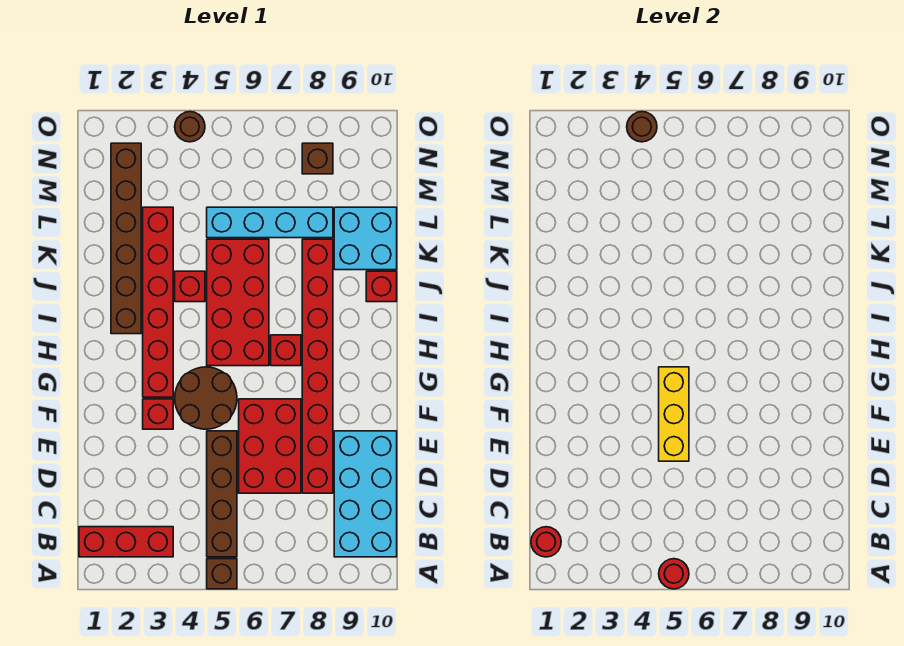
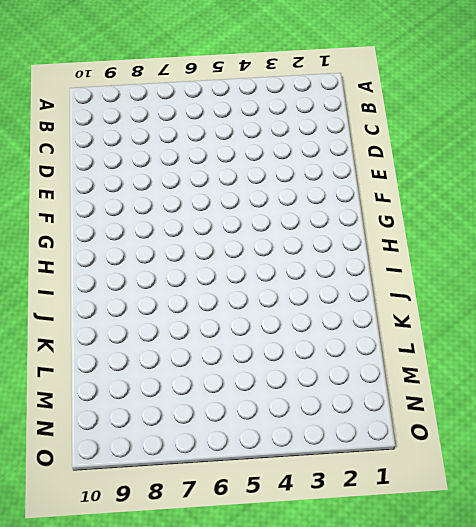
none -> brown 1x1 brick [207,559,237,589]
none -> red 1x3 brick [79,527,173,557]
none -> brown 1x4 brick [207,431,237,557]

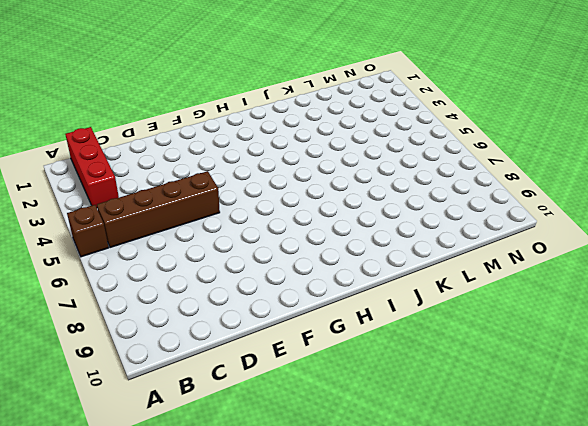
none -> cyan 2x4 brick [334,431,397,557]
none -> red 2x3 brick [239,399,301,493]
none -> red 1x8 brick [302,239,333,493]

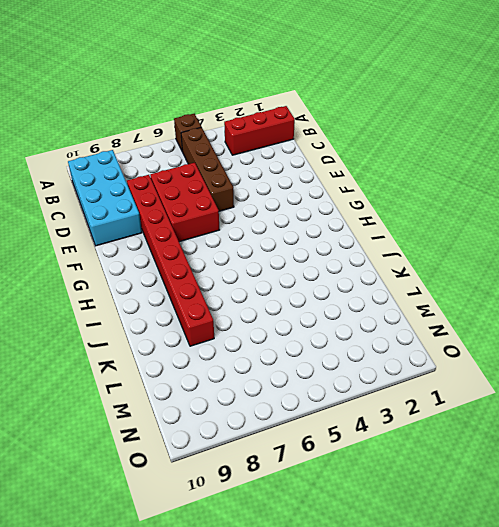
none -> red 1x1 brick [143,399,173,429]
none -> brown 2x2 round brick [175,367,237,429]
none -> red 1x6 brick [143,207,173,397]

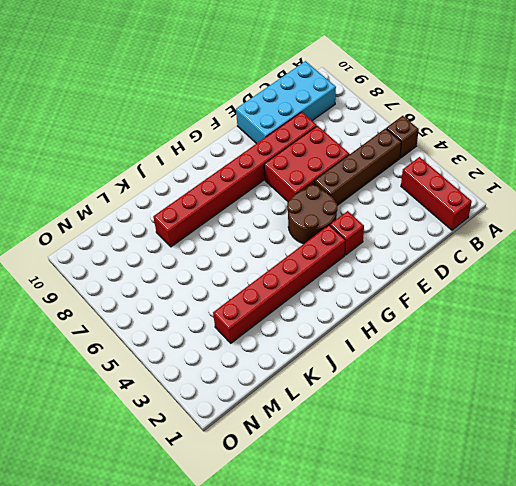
none -> red 2x4 brick [207,239,269,366]
none -> red 1x1 brick [271,335,301,366]
none -> brown 1x6 brick [111,143,141,334]

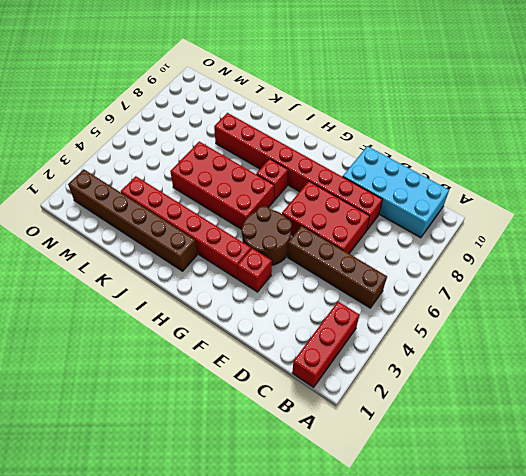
none -> brown 1x1 brick [207,559,237,589]
none -> red 1x1 brick [175,271,205,302]
none -> red 1x1 brick [366,271,397,302]

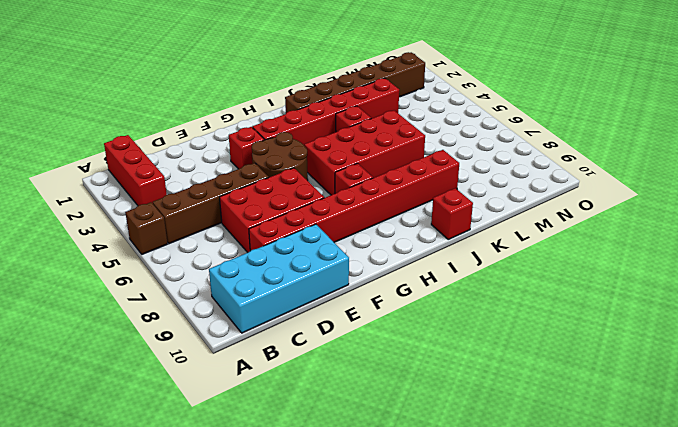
none -> cyan 2x2 brick [334,207,397,270]
none -> cyan 1x4 brick [207,207,333,238]
none -> brown 1x1 brick [302,143,333,174]

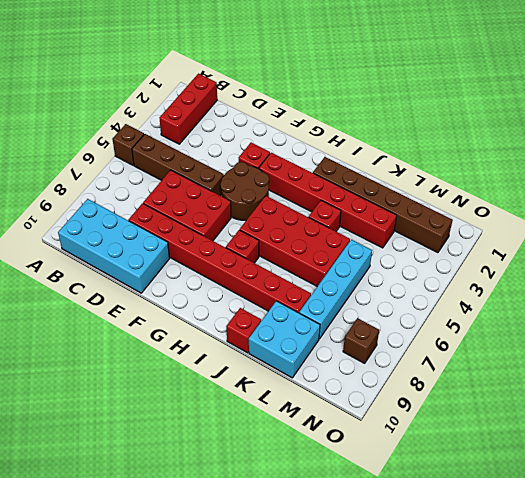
none -> brown 1x1 round brick [175,112,205,142]
none -> red 1x1 round brick [659,559,689,589]
none -> red 1x1 round brick [531,527,561,557]

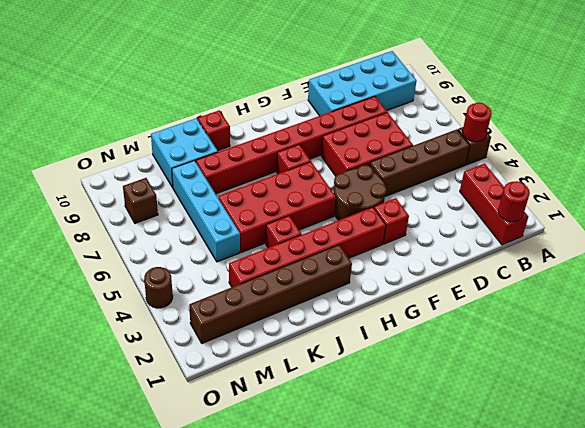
none -> yellow 1x3 brick [659,367,689,461]
none -> brown 1x1 round brick [627,112,657,142]

